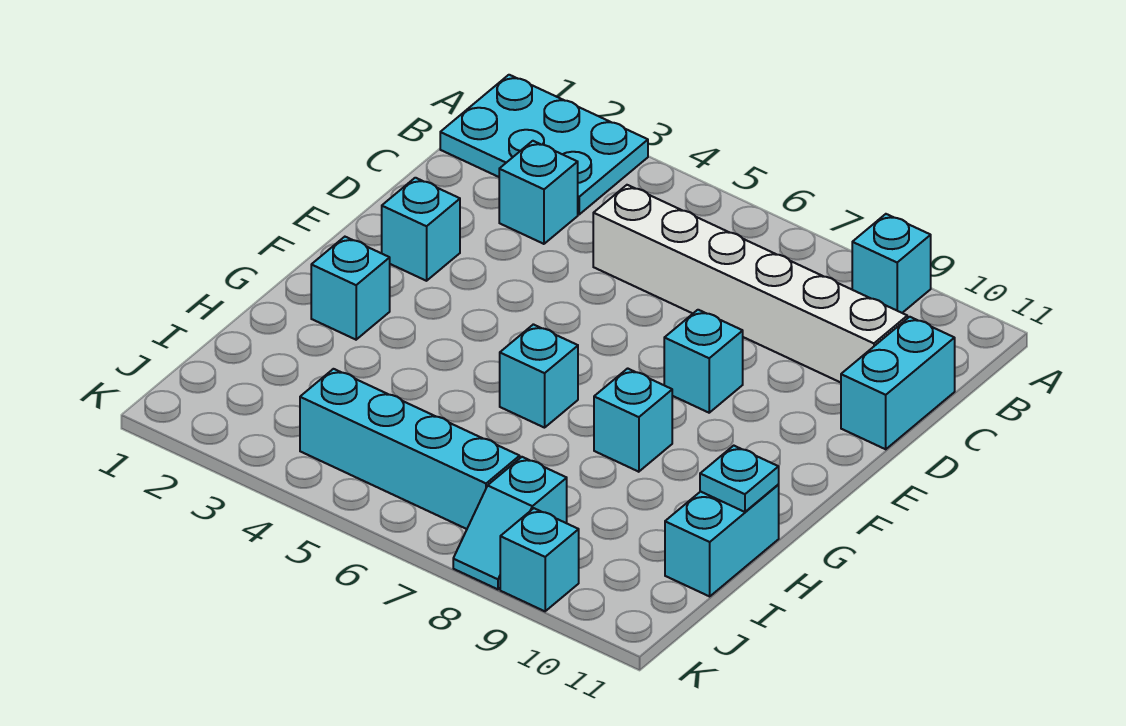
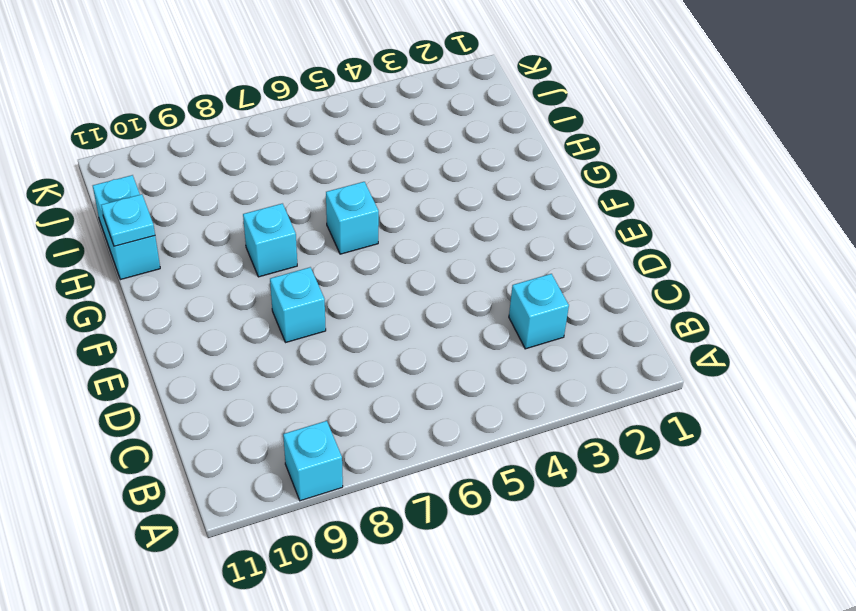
none -> cyan 2x3 plate [440,75,648,214]
none -> white 1x6 brick [593,185,907,383]
none -> cyan 1x2 brick [841,317,955,449]

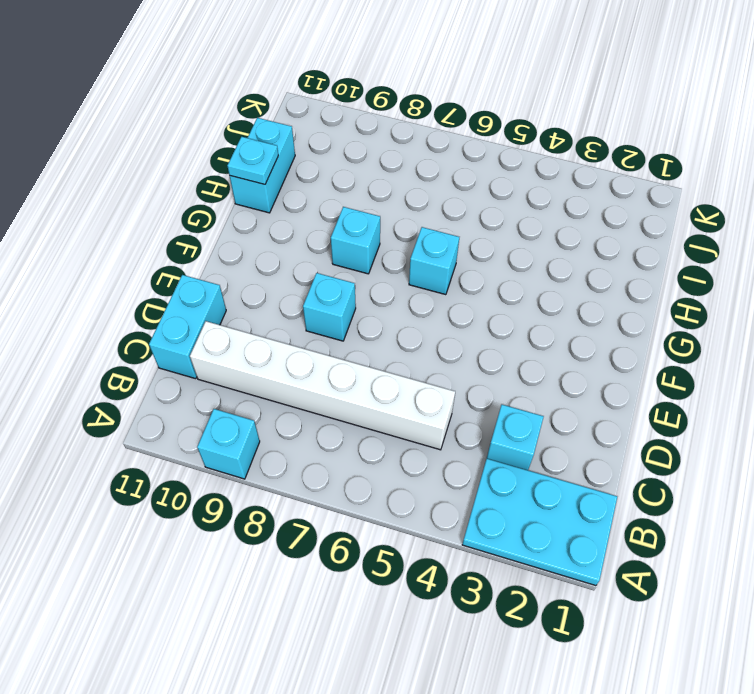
none -> cyan 1x1 brick [382,178,460,281]
none -> cyan 1x1 brick [311,237,390,340]
none -> cyan 1x4 brick [300,369,520,529]

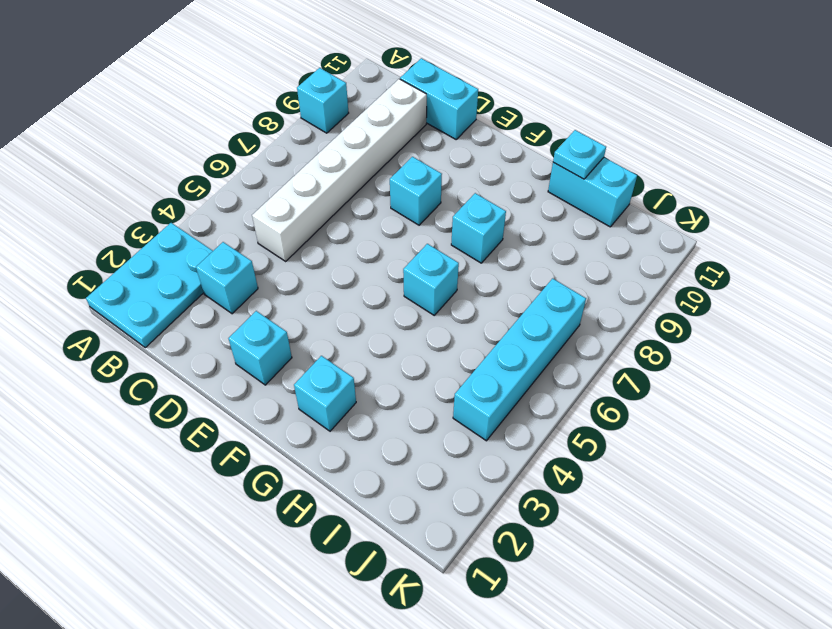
none -> cyan 1x2 slope [453,457,567,589]
none -> cyan 1x1 brick [500,508,579,611]

